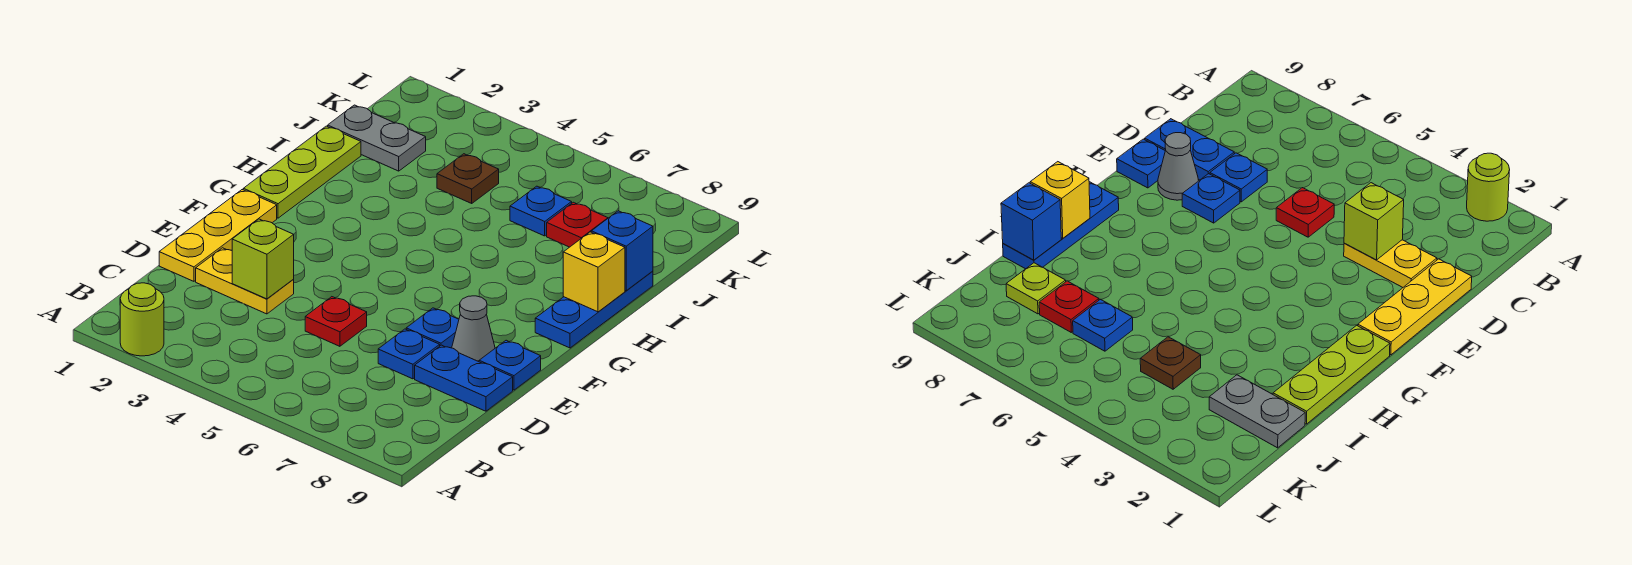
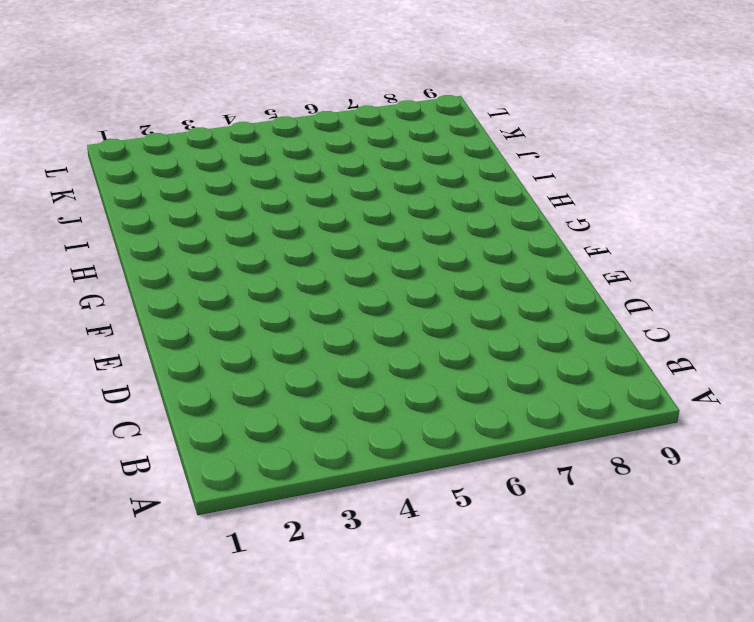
none -> lime 1x1 round brick [120,283,164,356]
none -> yellow 1x3 plate [159,190,277,281]
none -> yellow 1x2 plate [196,248,294,314]

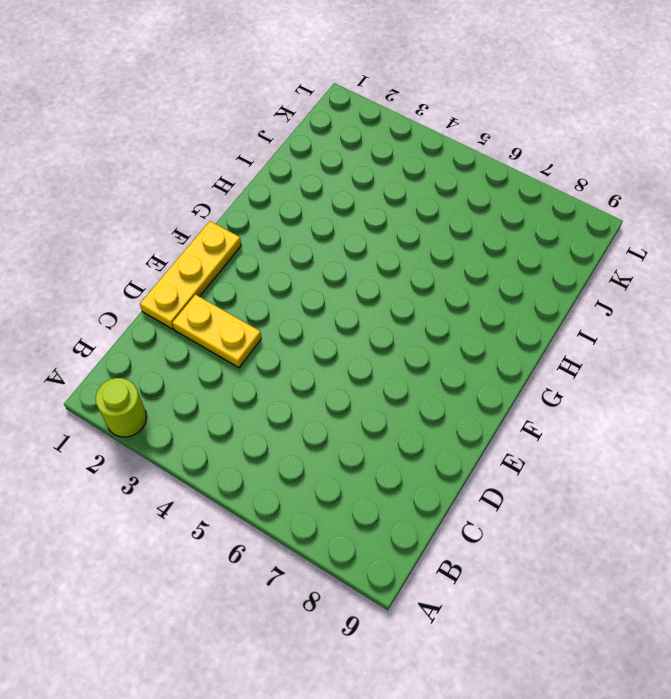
none -> red 1x1 plate [305,297,367,346]
none -> blue 1x1 plate [378,329,440,379]
none -> blue 1x2 plate [415,345,513,411]

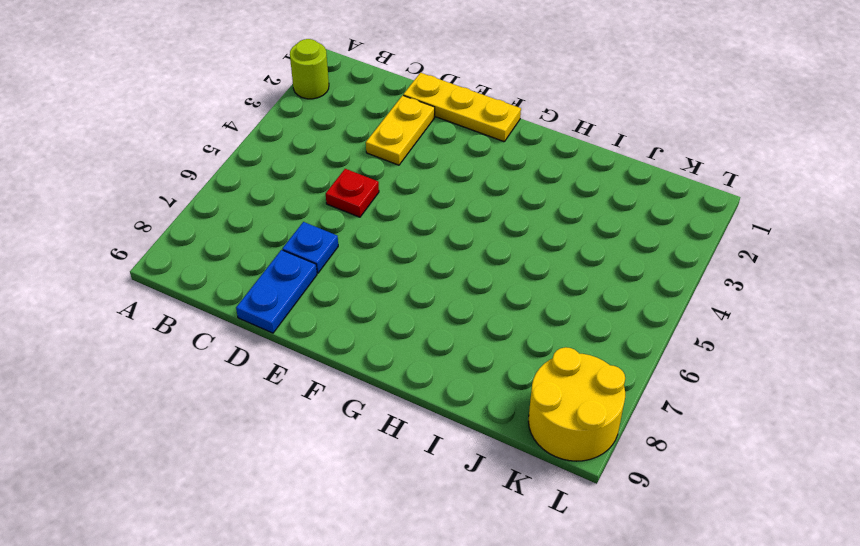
yellow 2x2 round brick [528,347,625,461] -> none
none -> blue 1x1 plate [406,308,459,348]
none -> grey 1x1 cone [452,296,495,362]
none -> blue 1x1 plate [479,340,541,390]

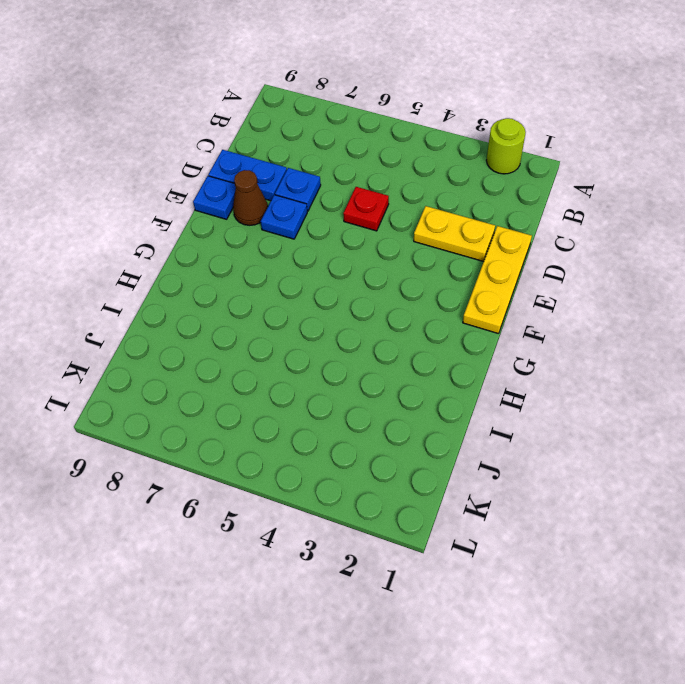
brown 1x1 cone [233,170,268,225] -> grey 1x1 cone [452,296,495,362]
none -> lime 1x3 plate [243,126,361,218]
none -> blue 1x3 plate [535,271,653,348]
none -> grey 1x2 plate [328,105,426,171]

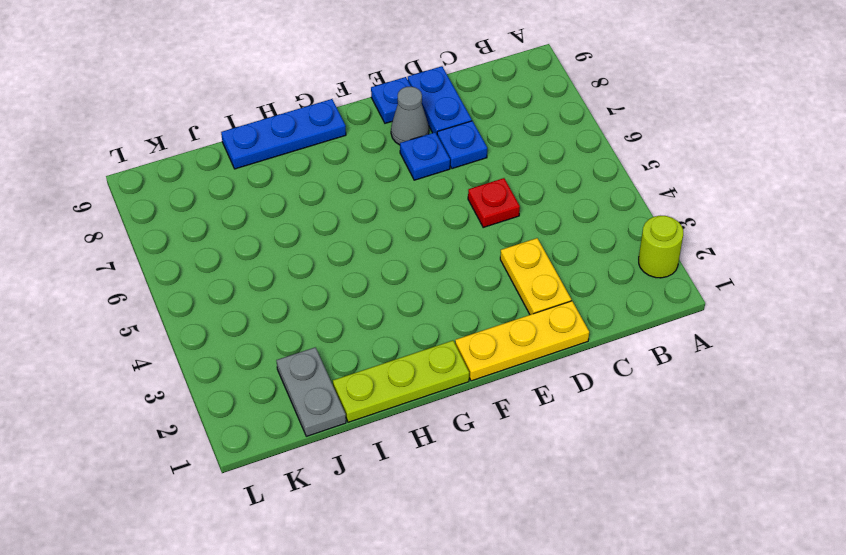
none -> brown 1x1 plate [437,154,499,203]
none -> blue 1x1 plate [510,186,572,236]
none -> red 1x1 plate [547,202,608,247]

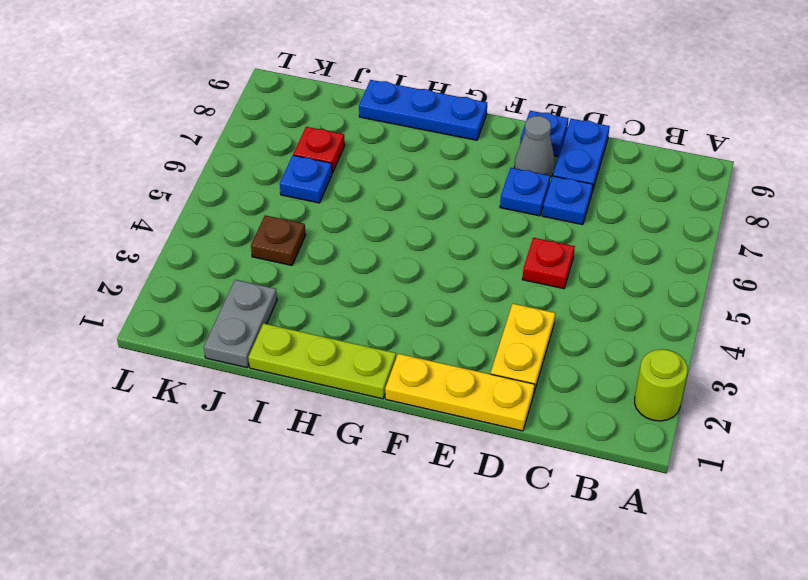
none -> lime 1x1 plate [1006,263,1066,314]
none -> lime 1x1 brick [232,219,294,299]
none -> yellow 1x1 brick [563,232,625,312]

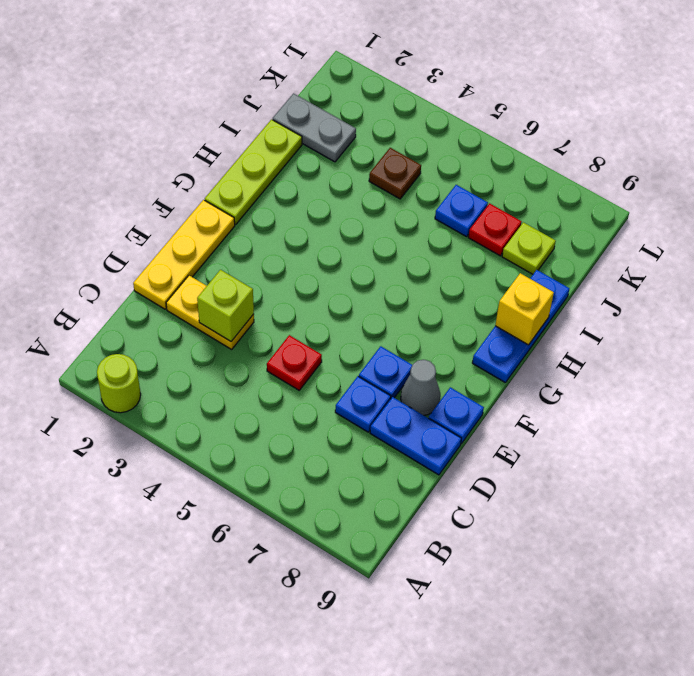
none -> blue 1x1 brick [591,211,653,291]

